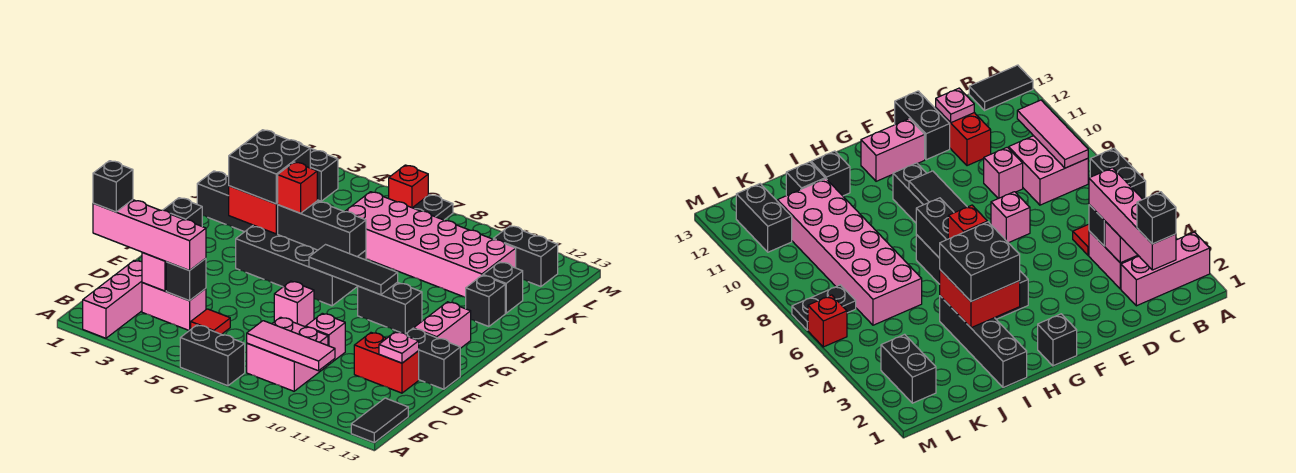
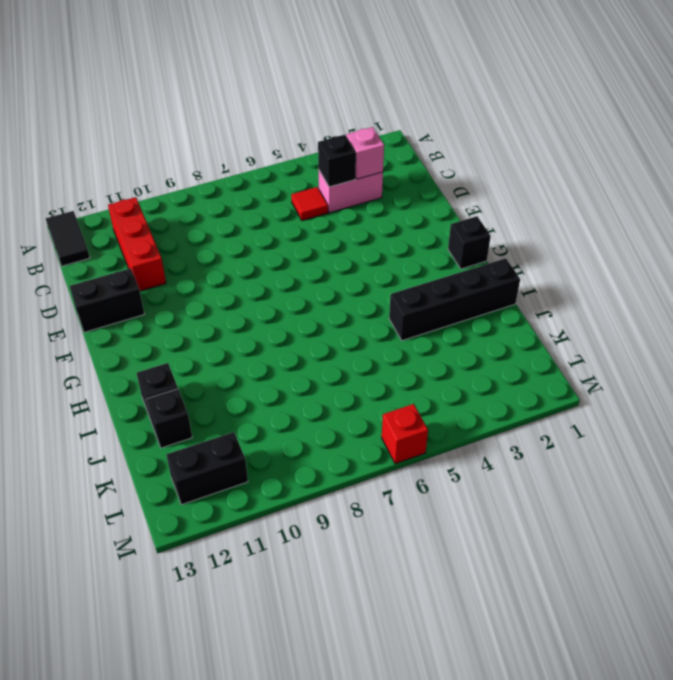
red 1x3 brick [108,197,166,291] -> red 1x2 brick [354,333,419,393]
none -> pink 1x3 brick [83,260,142,338]
none -> black 1x2 brick [180,325,245,386]
none -> pink 2x2 brick [247,317,328,391]
none -> pink 1x1 brick [305,313,345,365]

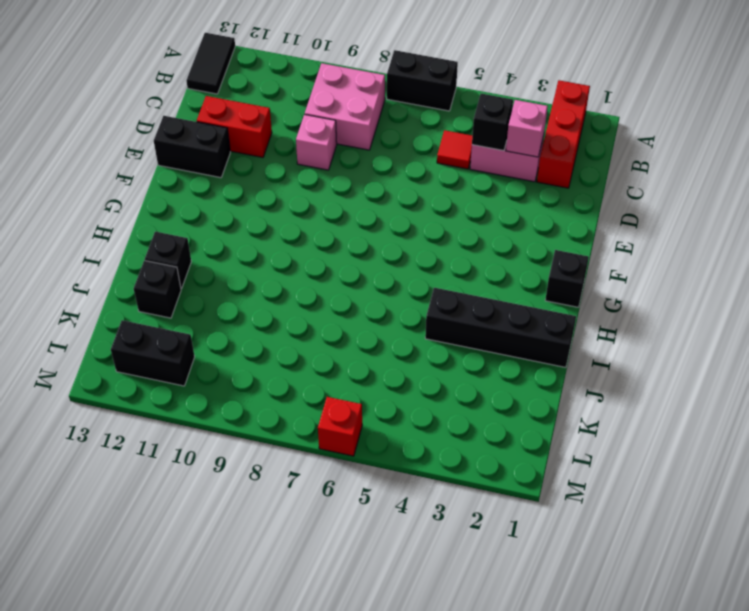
red 1x3 brick [537,80,590,188] -> pink 1x3 brick [83,260,142,338]
none -> pink 1x1 brick [274,281,314,327]
none -> pink 1x2 brick [414,302,471,348]
none -> black 2x4 brick [236,225,366,306]
none -> black 1x2 brick [358,282,422,334]

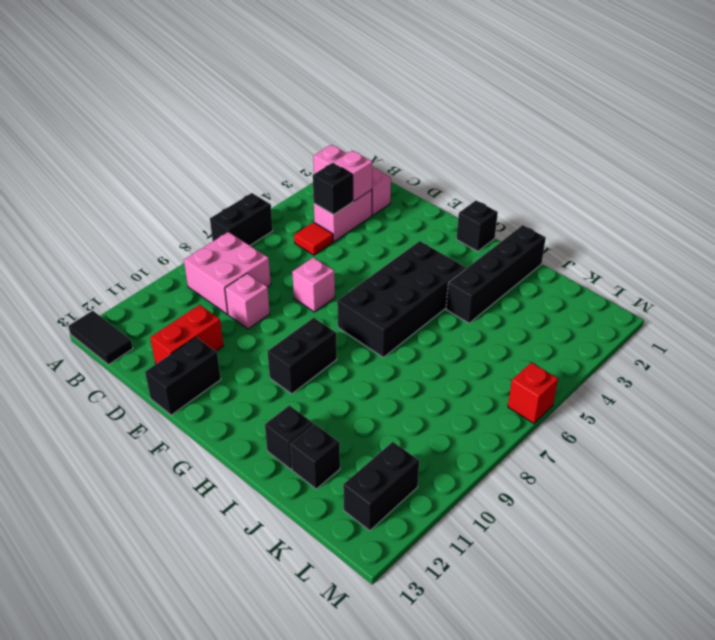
none -> pink 1x2 brick [414,302,471,348]
none -> pink 2x6 brick [345,192,516,297]
none -> black 1x2 brick [298,142,338,201]
none -> black 1x2 plate [413,195,453,220]

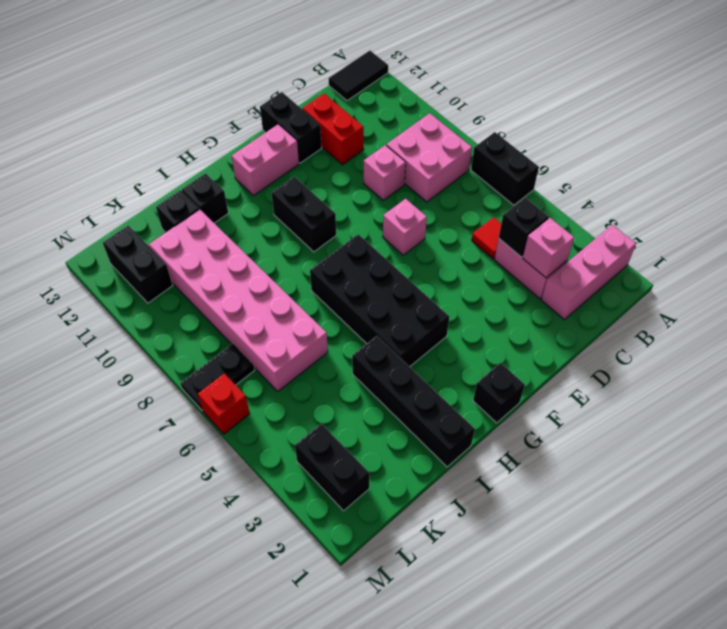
none -> pink 1x3 tile [247,321,335,371]
none -> pink 1x1 plate [379,332,419,363]
none -> black 1x3 tile [309,245,398,295]
none -> red 2x2 brick [229,186,278,234]

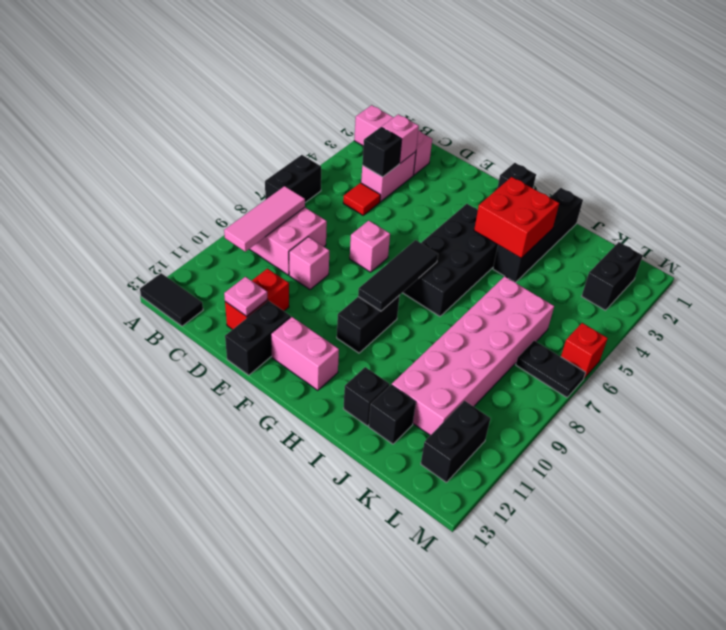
none -> black 1x3 brick [278,201,366,257]
none -> pink 1x4 brick [93,200,206,271]
none -> black 2x2 brick [229,130,310,204]
none -> red 1x1 brick [278,162,317,213]

